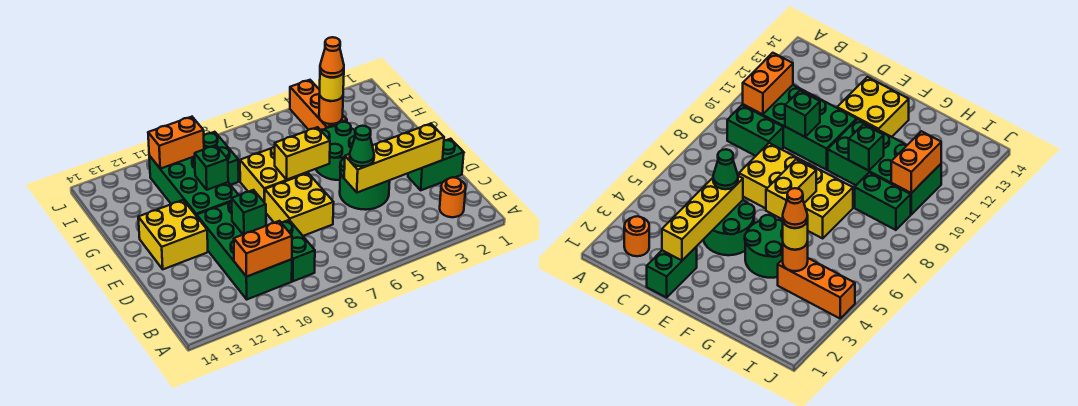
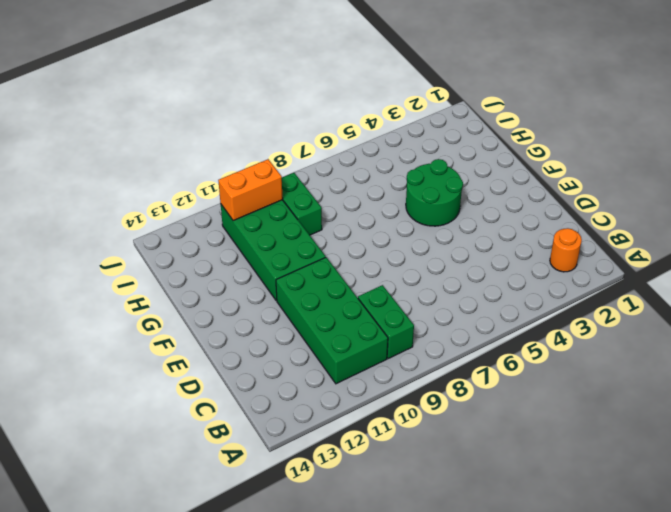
none -> green 1x2 brick [408,139,464,190]
none -> green 2x2 round brick [340,159,390,210]
none -> yellow 2x2 brick [264,173,334,236]

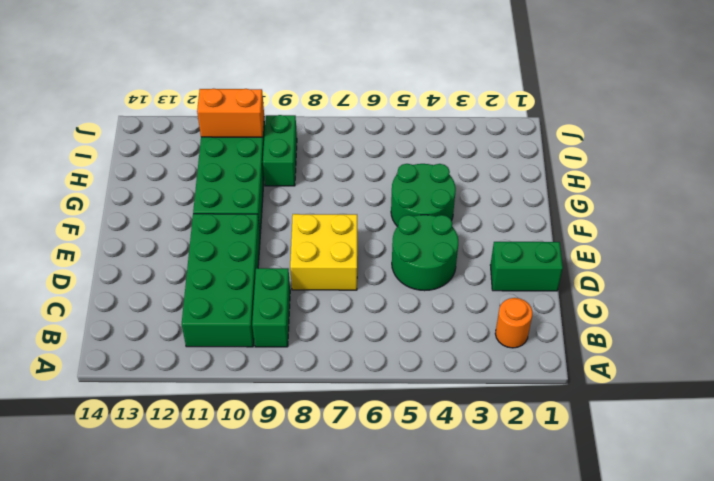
none -> yellow 2x2 brick [138,200,208,269]
none -> yellow 2x2 brick [240,146,308,202]
none -> orange 1x3 brick [290,80,347,130]

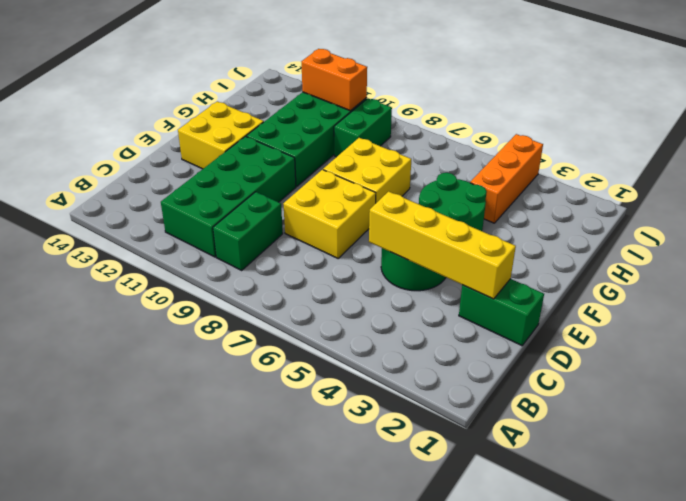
none -> orange 1x1 round brick [440,177,466,217]
none -> orange 1x2 brick [234,221,292,277]
none -> green 1x1 brick [232,190,266,234]

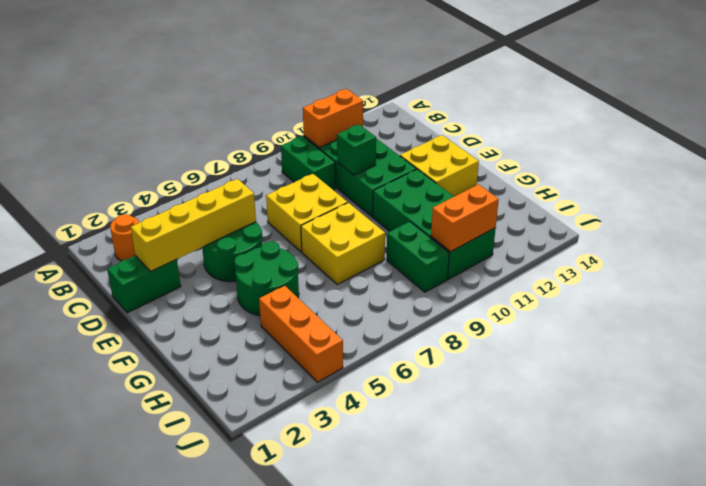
none -> yellow 1x2 brick [275,127,330,180]
none -> green 1x1 brick [195,145,228,190]
none -> orange 1x1 round brick [319,96,343,124]

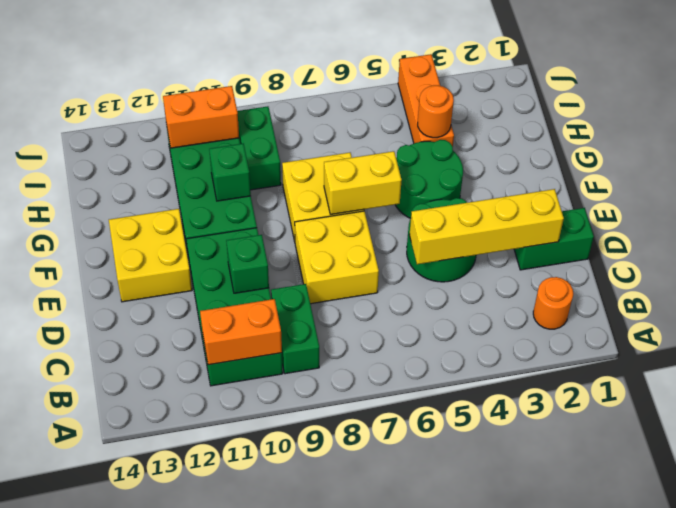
none -> green 1x1 cone [350,126,374,166]
none -> yellow 1x1 round brick [320,72,344,101]
none -> orange 1x1 cone [320,37,344,77]

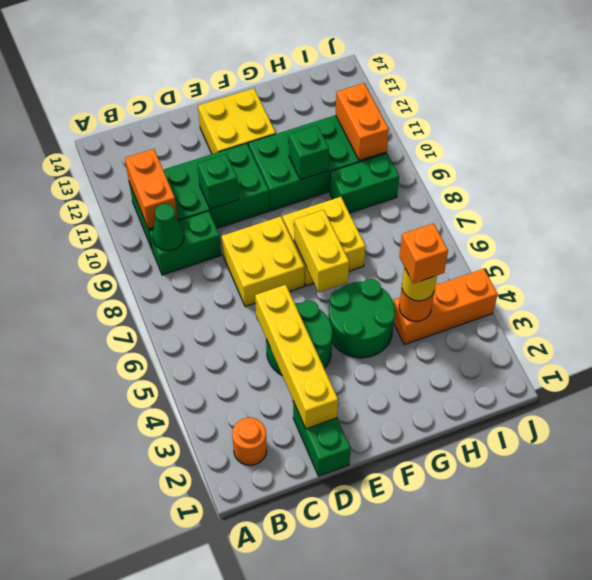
green 1x1 cone [152,204,184,251] -> green 1x1 cone moved to [350,126,374,166]
orange 1x1 brick [399,223,448,284] -> orange 1x1 cone [320,37,344,77]

